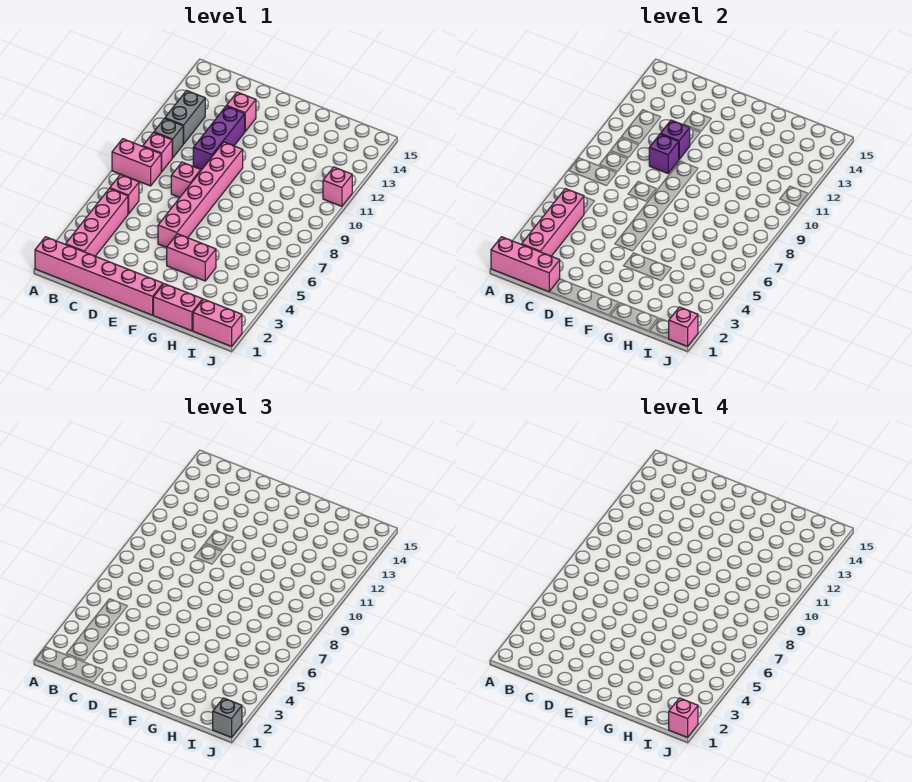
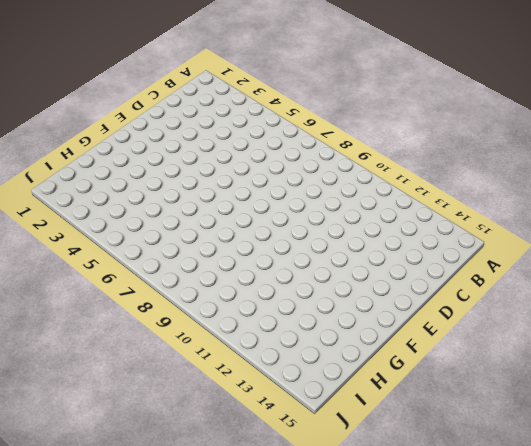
none -> pink 1x6 brick [35,237,163,315]
none -> pink 1x2 brick [112,139,161,186]
none -> pink 1x4 brick [66,188,128,256]

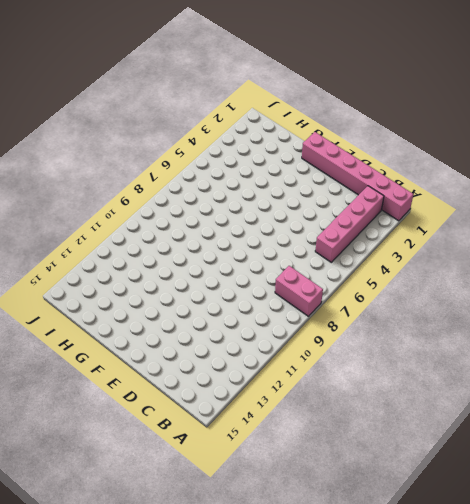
none -> pink 1x1 brick [110,174,139,214]
none -> pink 1x1 brick [143,133,172,172]
none -> grey 1x1 brick [154,119,183,158]

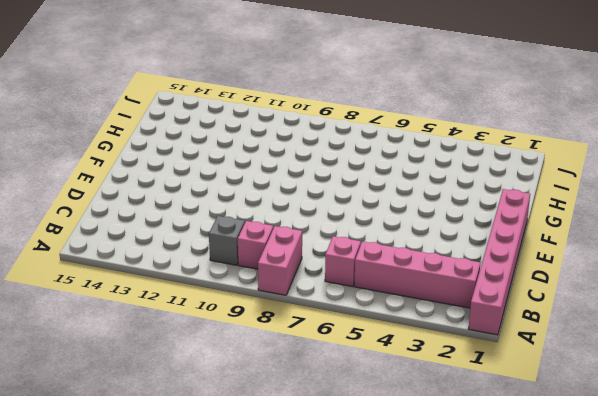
none -> grey 1x2 brick [165,91,205,144]
none -> pink 1x1 brick [171,162,201,198]
none -> purple 1x3 brick [193,106,245,169]

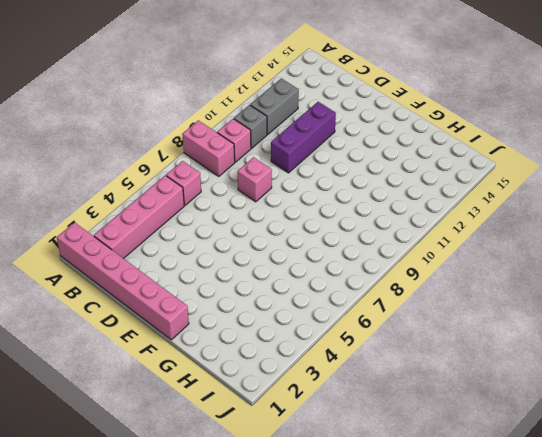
none -> pink 1x1 brick [227,92,256,131]
none -> pink 1x6 brick [158,142,243,247]
none -> pink 1x2 brick [167,234,216,281]

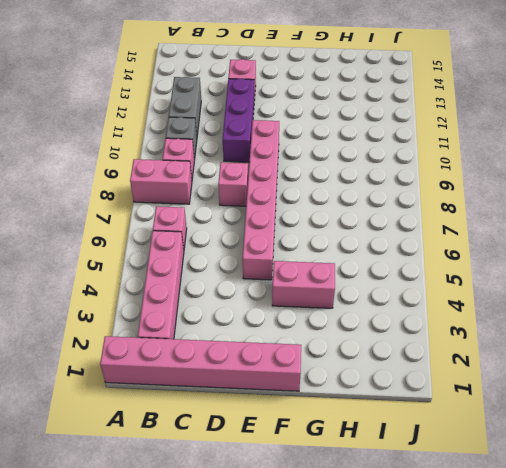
none -> pink 1x2 brick [153,284,203,331]
none -> pink 1x2 brick [193,299,242,346]
none -> pink 1x1 brick [323,167,352,206]

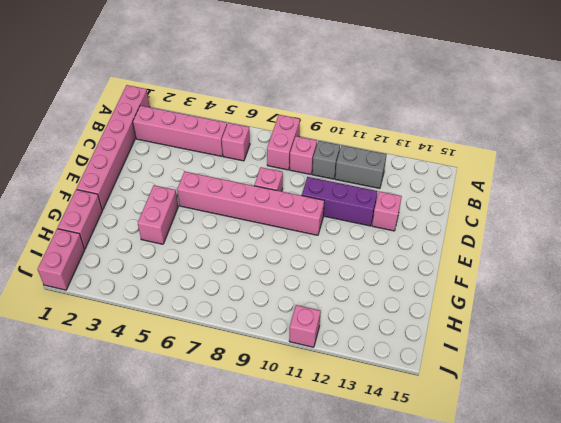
none -> pink 1x3 brick [491,237,560,292]
none -> pink 1x4 brick [522,189,584,256]
none -> purple 1x1 brick [649,134,679,173]

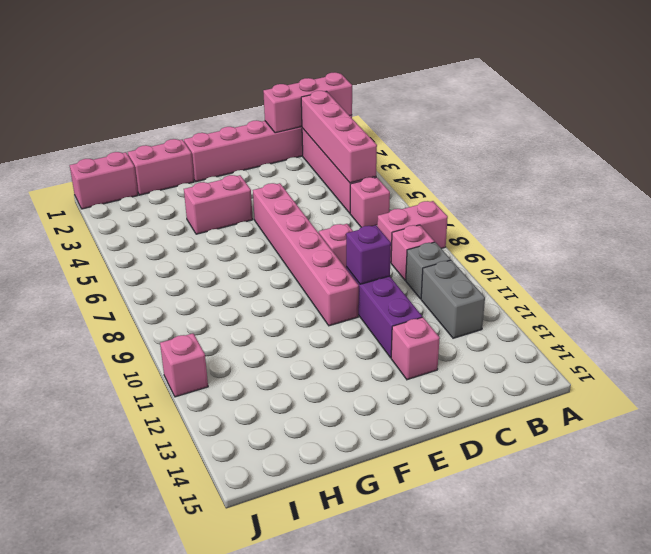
none -> purple 1x1 brick [660,120,690,159]
none -> pink 1x1 brick [669,307,698,346]
none -> grey 1x1 brick [213,698,242,737]

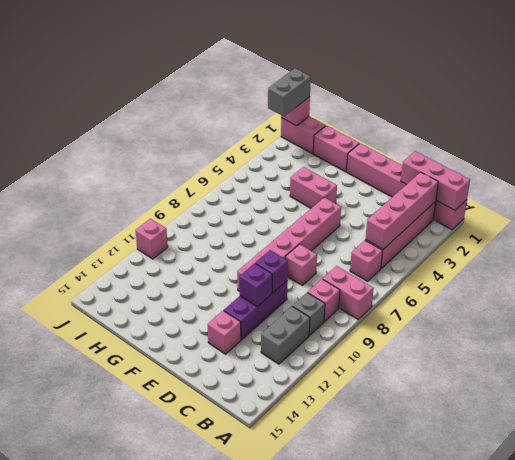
grey 1x2 brick [268,69,311,116] -> grey 1x1 brick [213,698,242,737]
none -> pink 1x1 brick [669,698,698,737]

